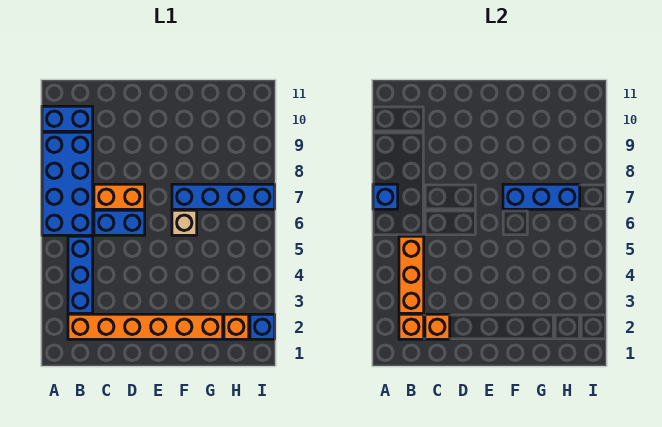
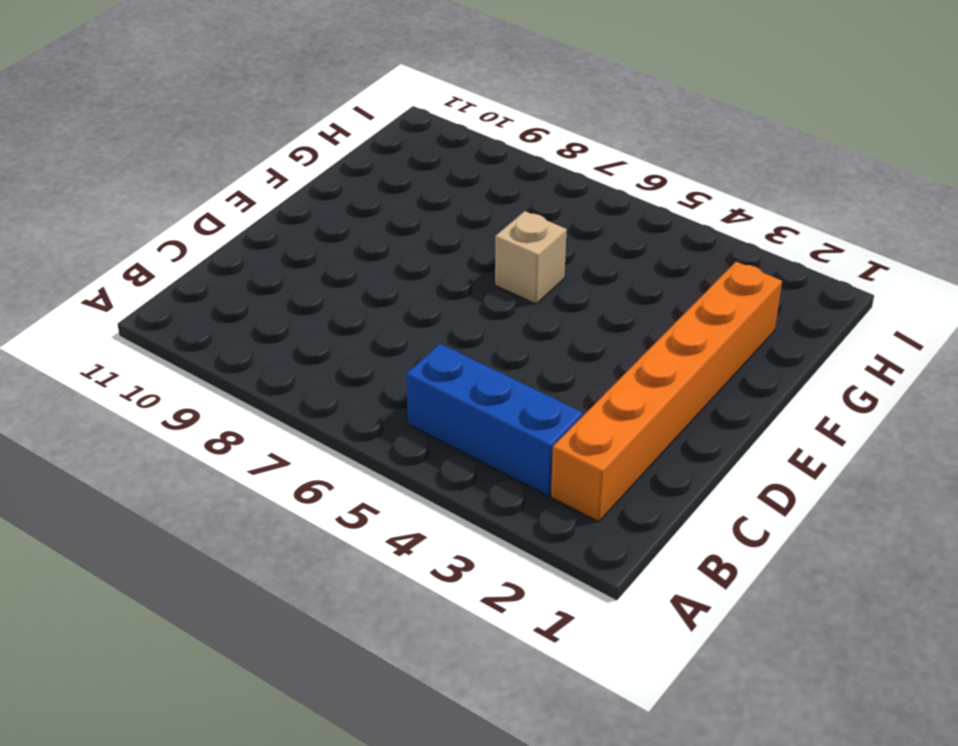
none -> blue 2x4 brick [42,132,93,235]
none -> blue 1x2 brick [42,106,93,131]
none -> blue 1x2 brick [94,210,145,235]

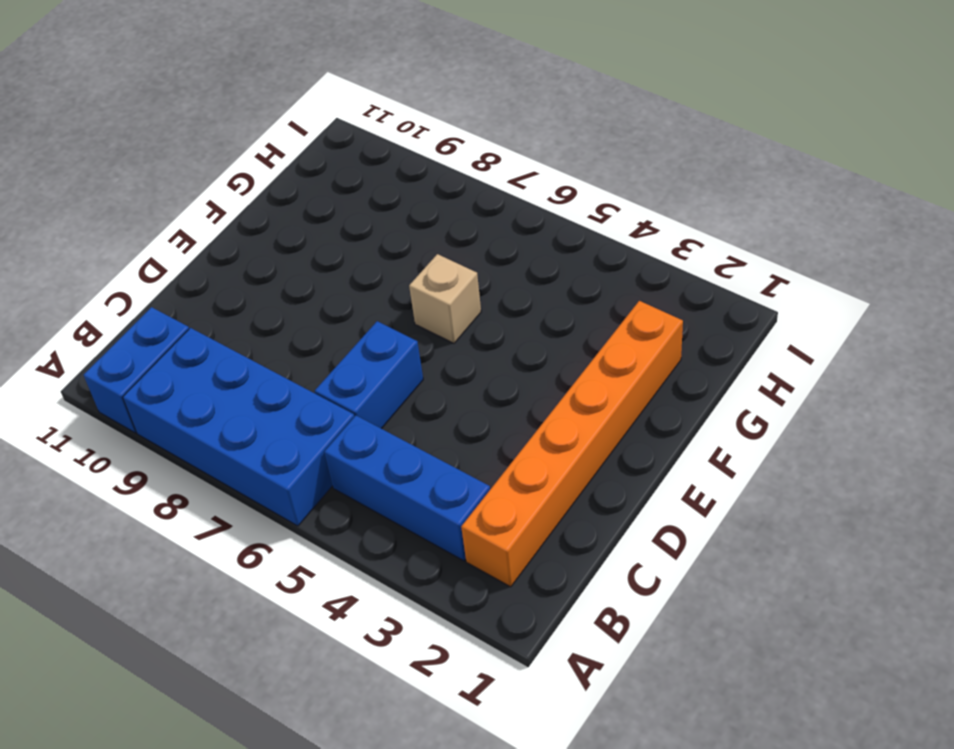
none -> orange 1x2 brick [94,184,145,209]
none -> blue 1x4 brick [172,184,275,209]
none -> orange 1x1 brick [224,314,249,339]

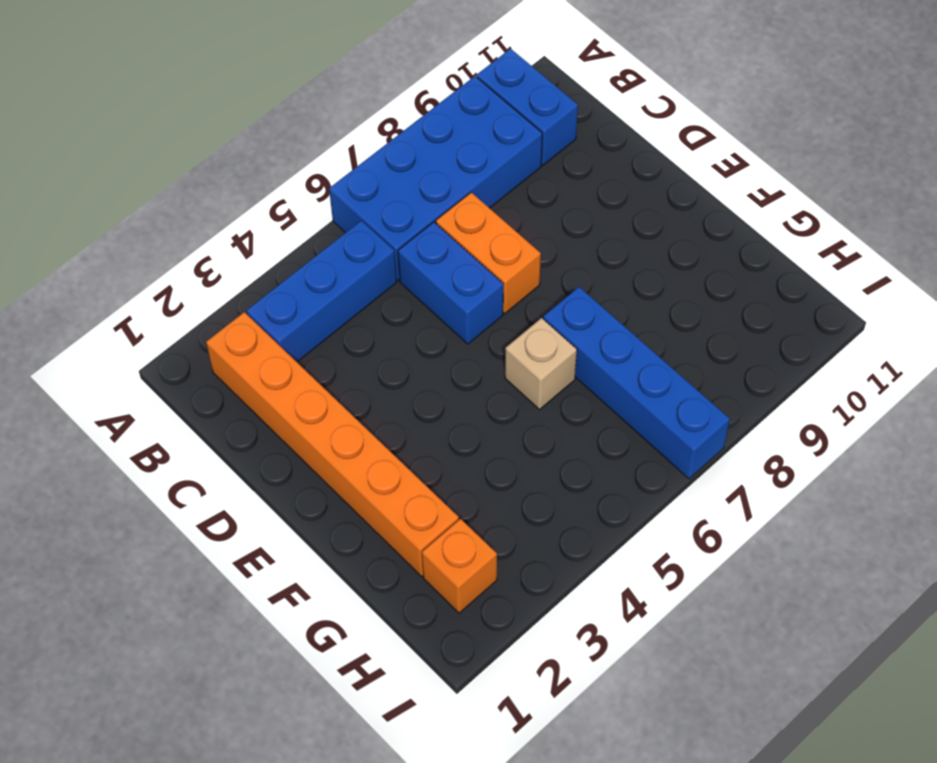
none -> blue 1x1 brick [250,314,275,339]
none -> blue 1x1 brick [373,184,398,209]
none -> orange 1x1 brick [399,314,424,339]

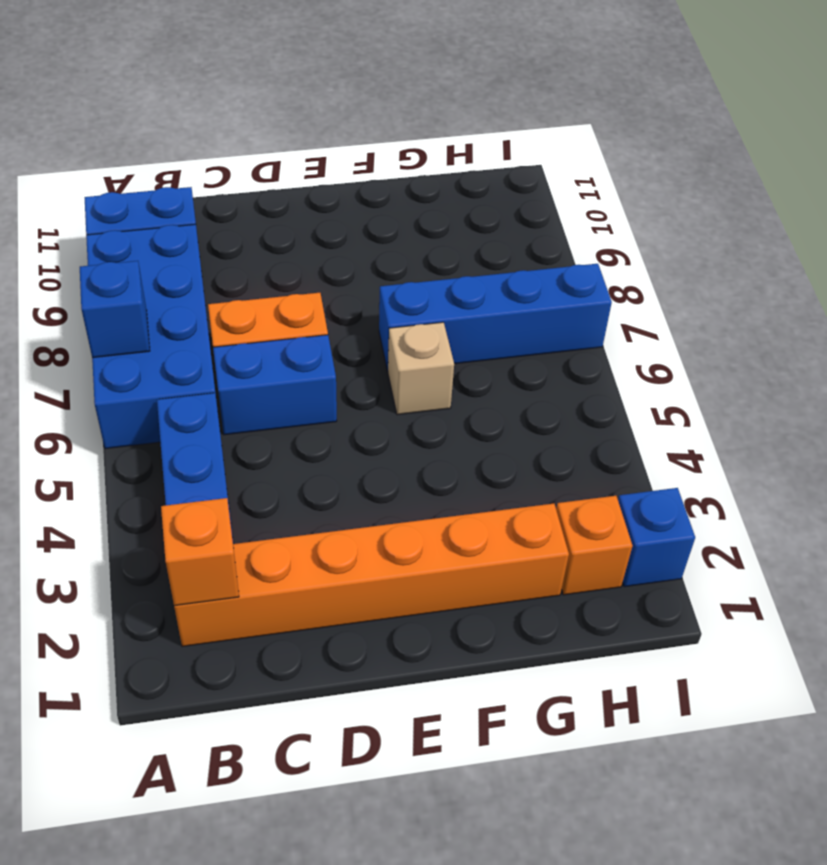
none -> orange 1x3 brick [399,236,424,313]
none -> orange 1x1 brick [425,314,450,339]
none -> blue 1x3 brick [503,184,580,209]

